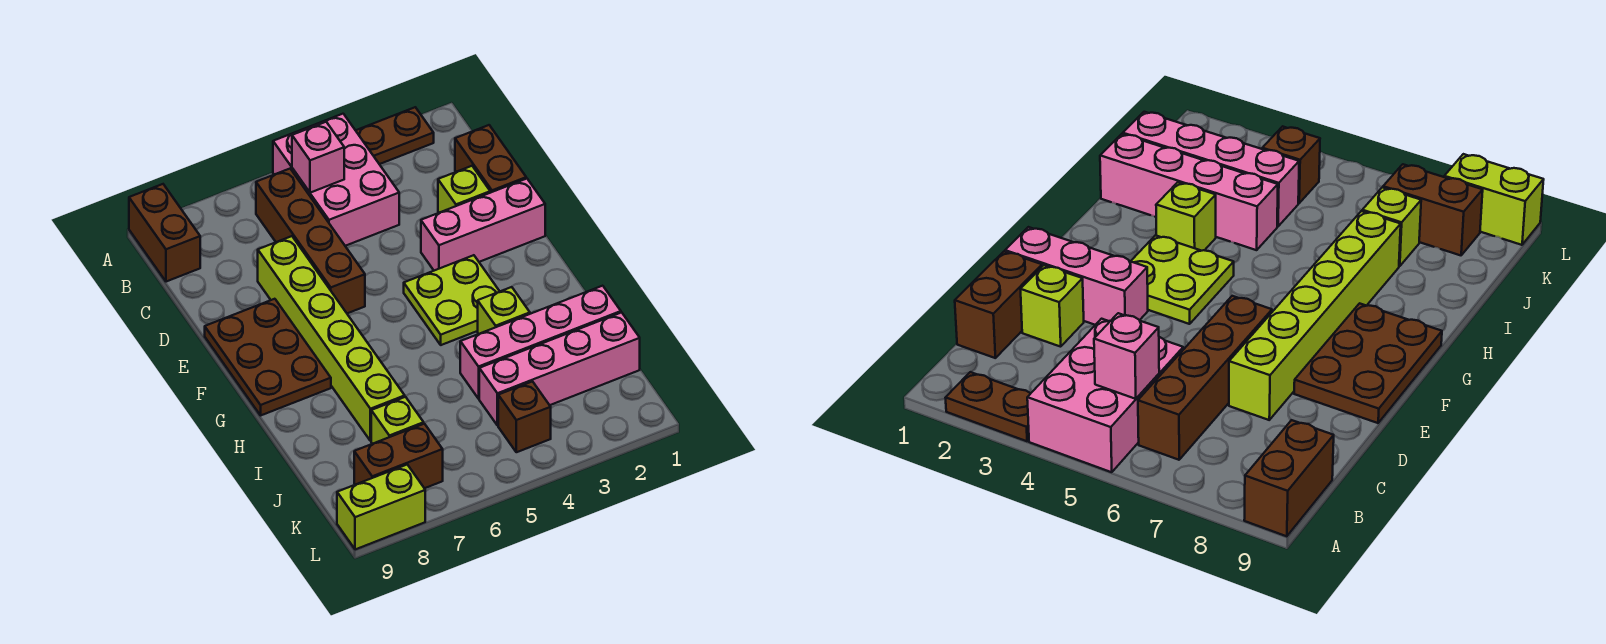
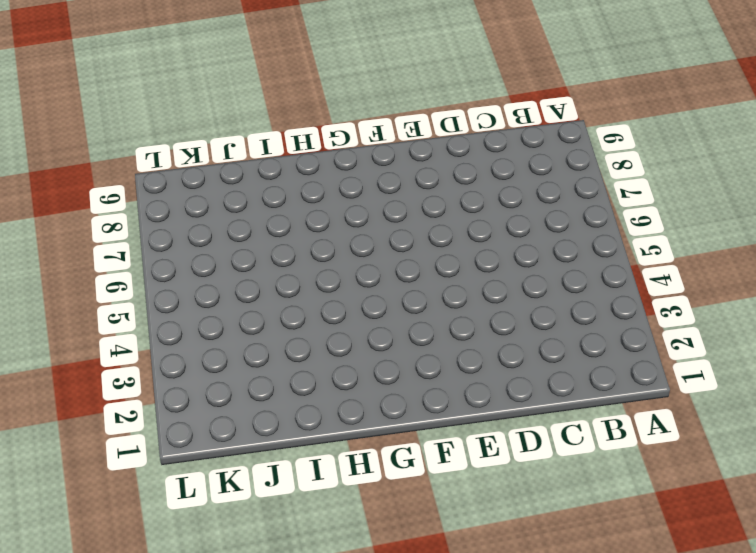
none -> brown 1x2 plate [356,107,434,164]
none -> pink 2x3 brick [273,114,399,246]
none -> brown 1x2 brick [129,184,200,282]

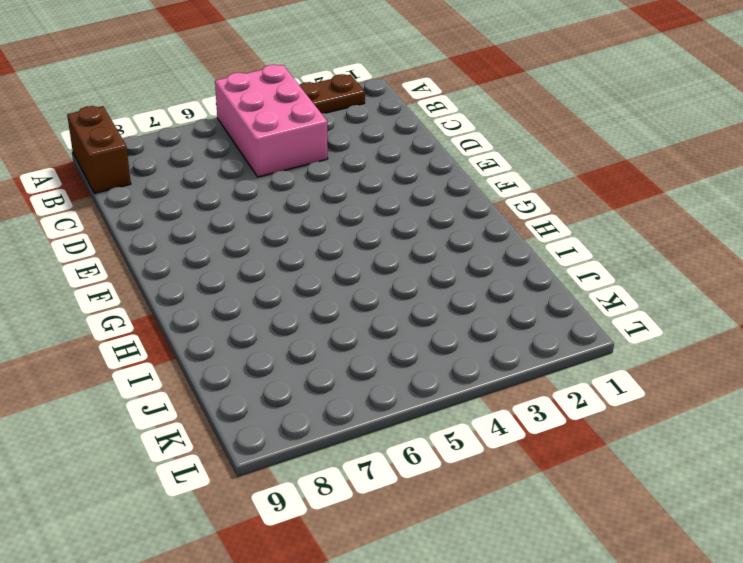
none -> brown 1x4 brick [256,169,365,313]
none -> brown 1x2 brick [455,125,526,193]
none -> lime 1x1 brick [438,166,490,213]

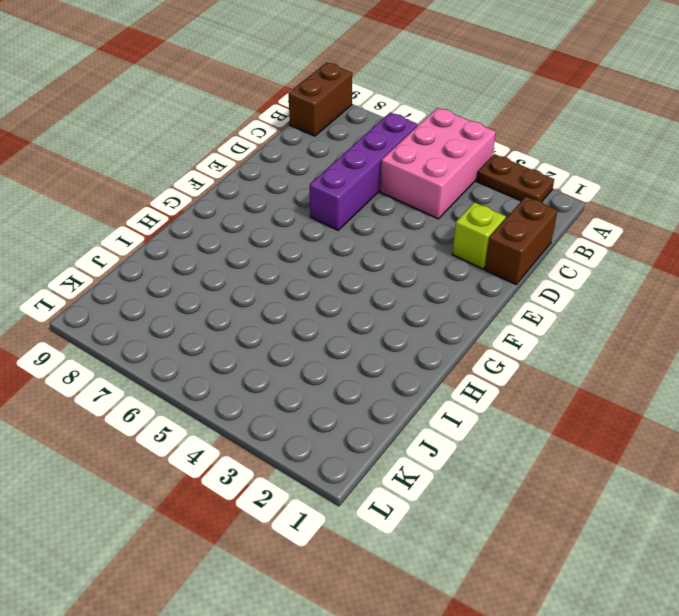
purple 1x4 brick [310,113,418,230] -> brown 1x4 brick [256,169,365,313]
none -> lime 1x6 brick [258,236,405,441]
none -> pink 1x3 brick [421,179,545,271]
none -> brown 2x3 plate [205,299,331,415]

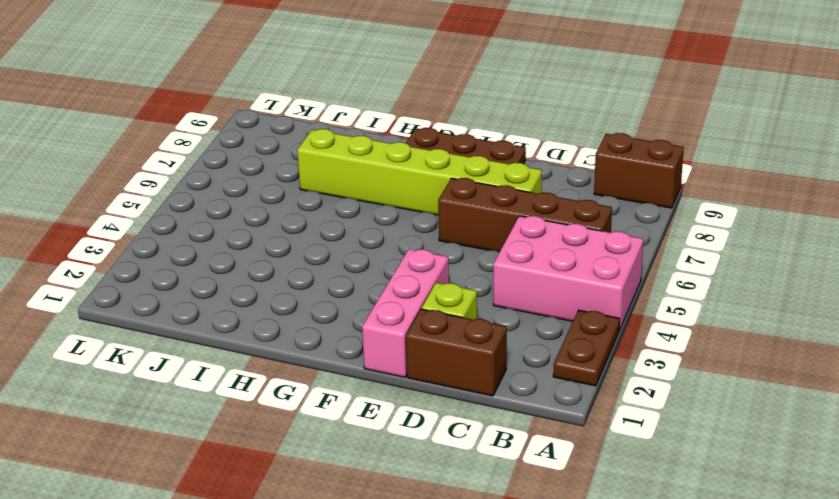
none -> lime 2x2 plate [404,255,500,345]
none -> lime 1x1 brick [478,287,530,334]
none -> pink 1x4 brick [460,286,621,399]

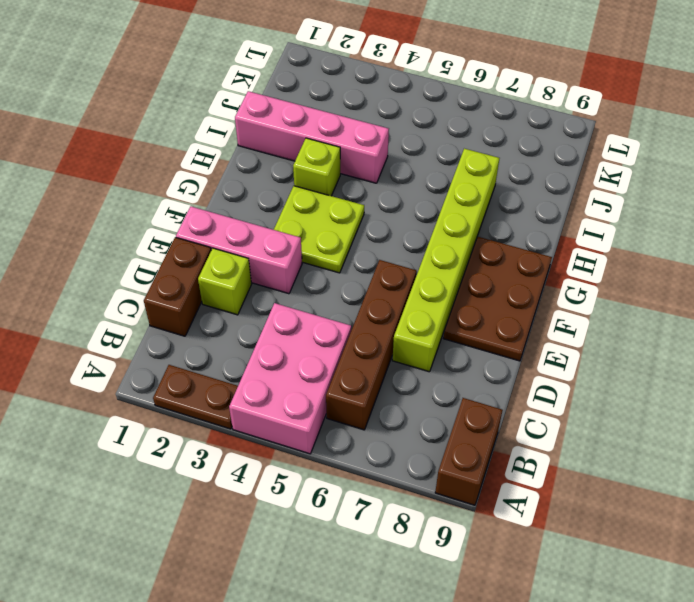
none -> pink 1x4 brick [479,312,640,426]
none -> lime 1x1 brick [371,397,424,444]
none -> brown 1x1 brick [498,381,551,452]

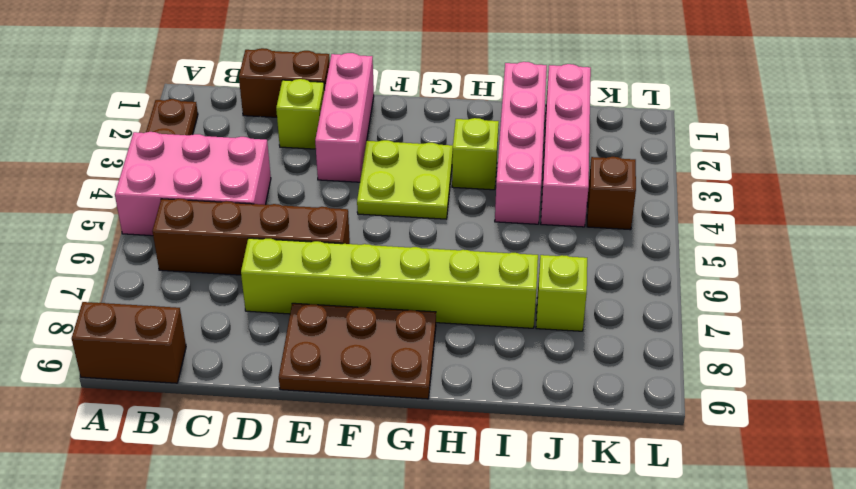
none -> brown 1x2 brick [354,424,443,488]
none -> lime 1x2 brick [337,465,425,550]
none -> pink 1x1 brick [292,122,344,193]

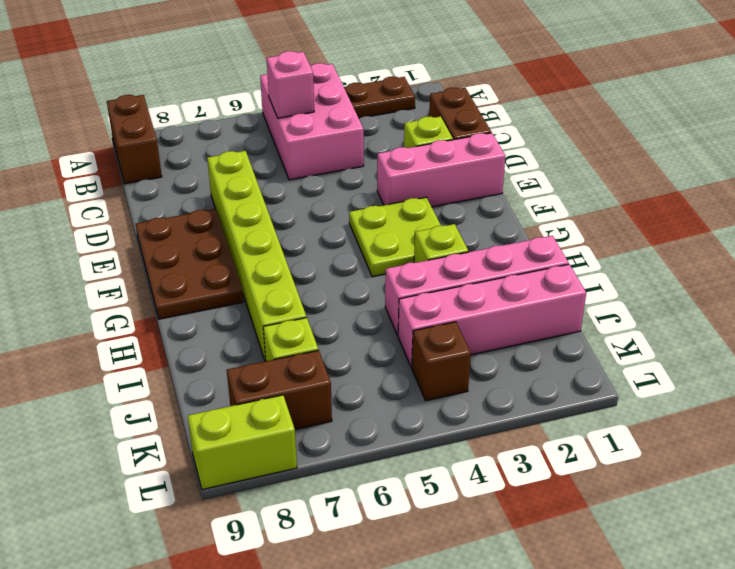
none -> brown 1x4 brick [256,169,365,313]

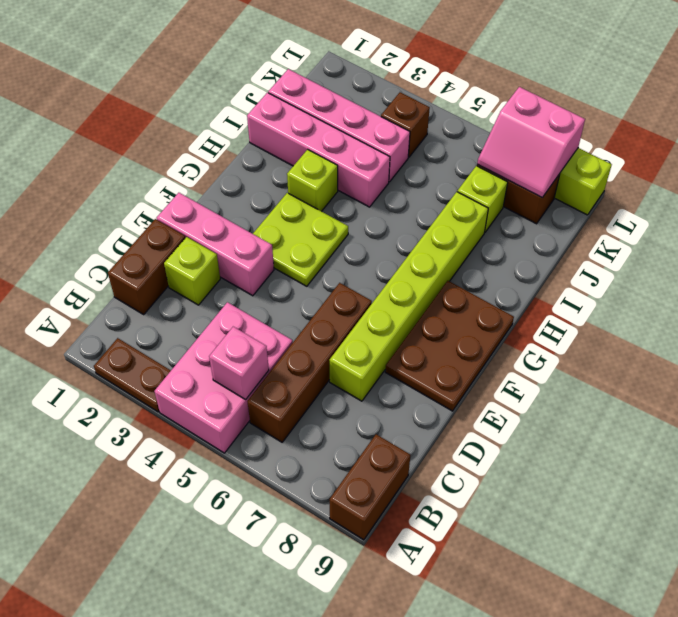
pink 2x2 slope [477,87,585,197] -> none

